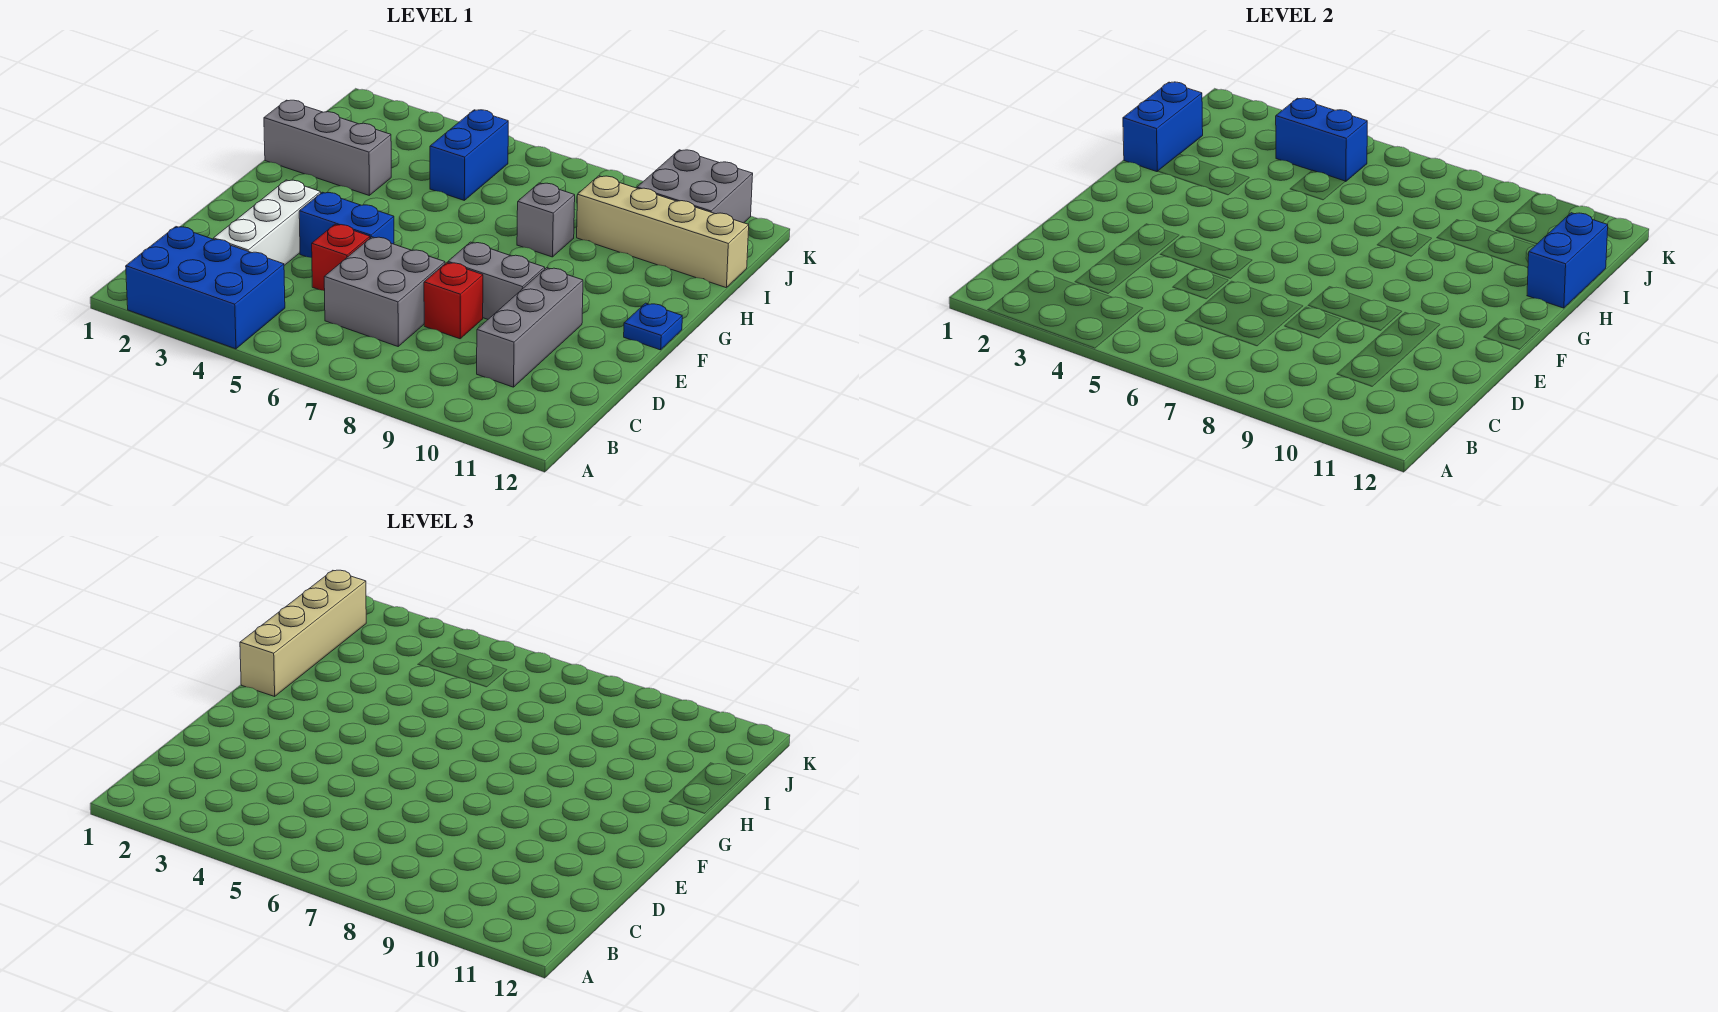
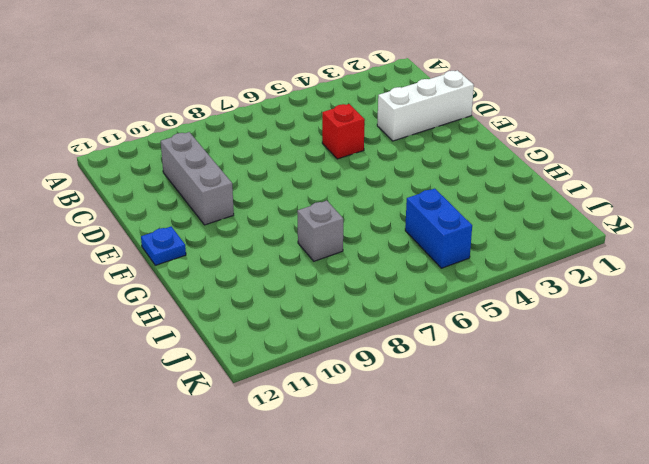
white 1x3 brick [377,70,474,141] -> white 1x3 brick turned to [213,180,321,265]
none -> blue 2x3 brick [126,227,285,349]
none -> grey 2x2 brick [324,237,445,346]
none -> red 1x1 brick [424,263,483,339]

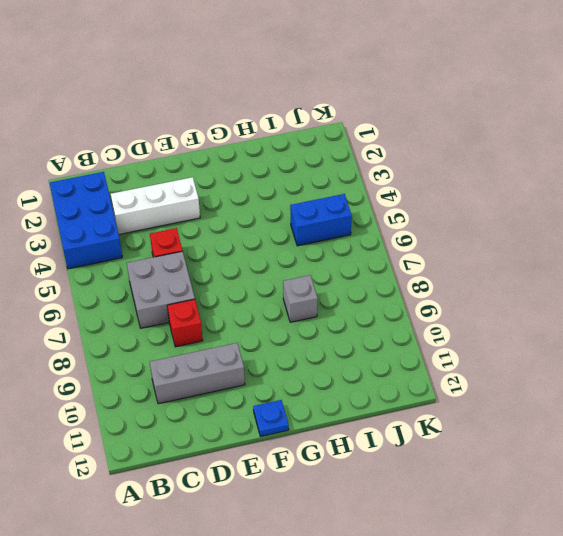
none -> blue 1x2 brick [299,192,394,258]
none -> grey 1x2 brick [448,242,545,319]
none -> grey 1x3 brick [264,100,391,195]

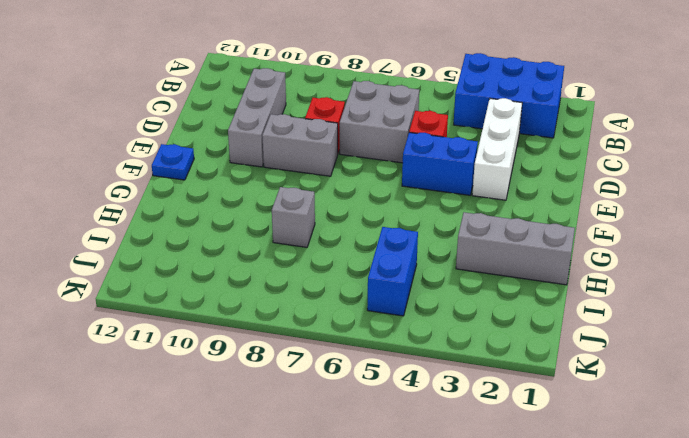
none -> tan 1x4 brick [577,176,749,288]
none -> grey 2x2 brick [637,150,753,223]
none -> blue 1x2 brick [1123,82,1203,172]

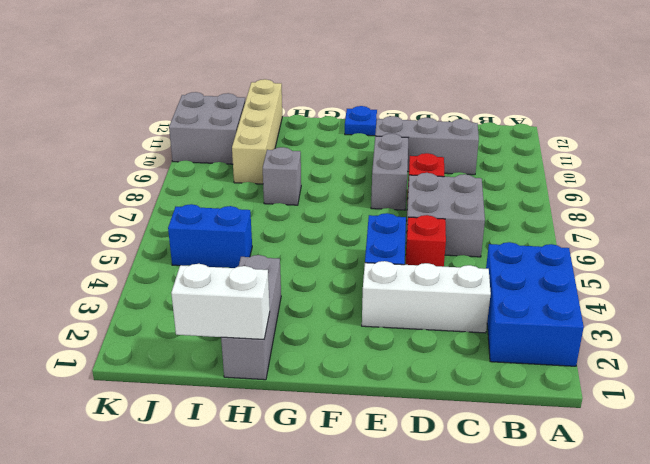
white 1x2 brick [171,264,270,339] -> blue 1x2 brick [1123,82,1203,172]
none -> blue 1x2 brick [1527,213,1608,308]
none -> blue 1x2 brick [1276,98,1367,182]
none -> tan 1x4 brick [240,570,366,696]

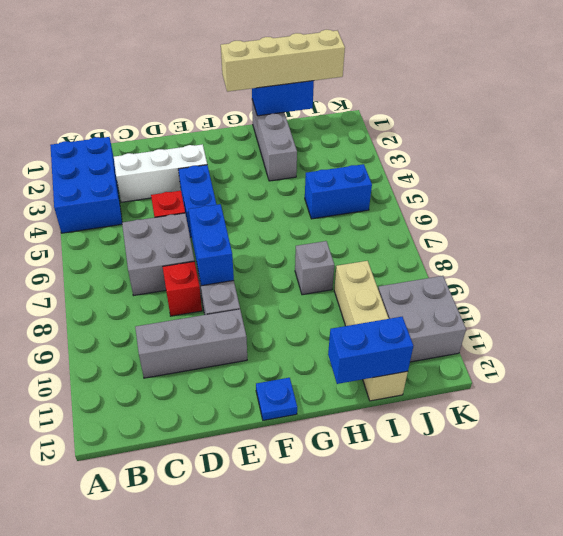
blue 1x2 brick [189,204,234,286] -> blue 1x2 brick moved to [1276,98,1367,182]

